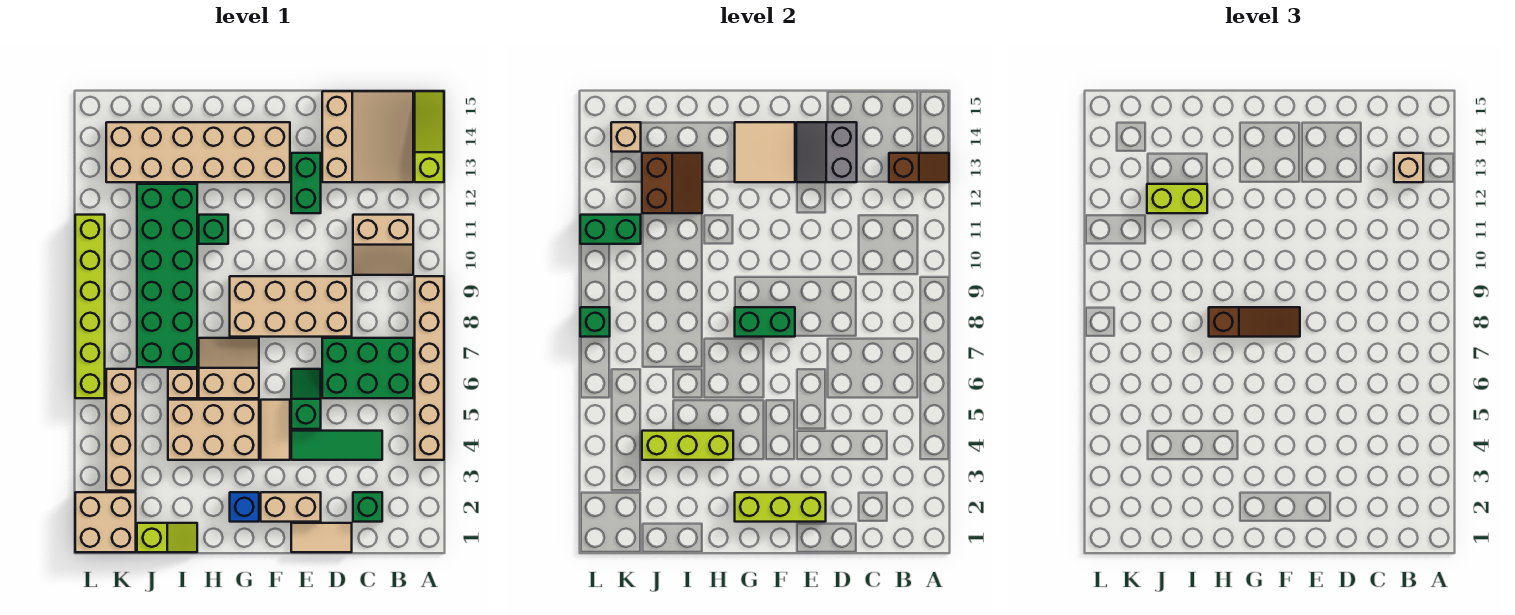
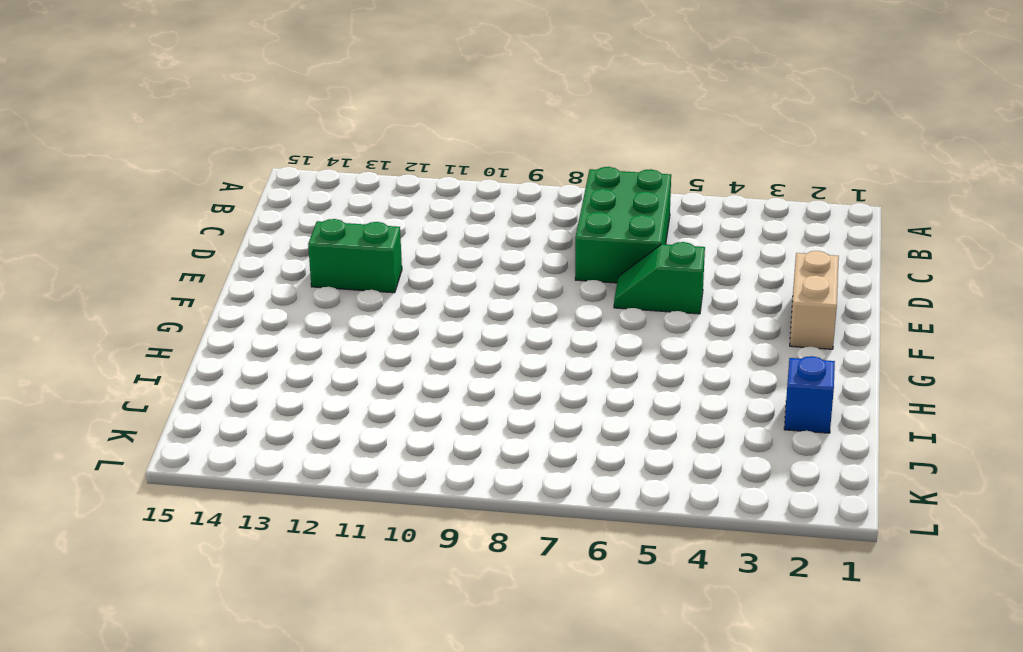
blue 1x1 brick [784,356,835,433] -> blue 1x1 brick moved to [230,492,259,522]
none -> tan 1x6 brick [415,276,444,460]
none -> lime 1x3 slope [415,91,444,182]
none -> tan 2x2 slope [353,215,413,275]
none -> tan 3x3 slope [322,91,413,182]

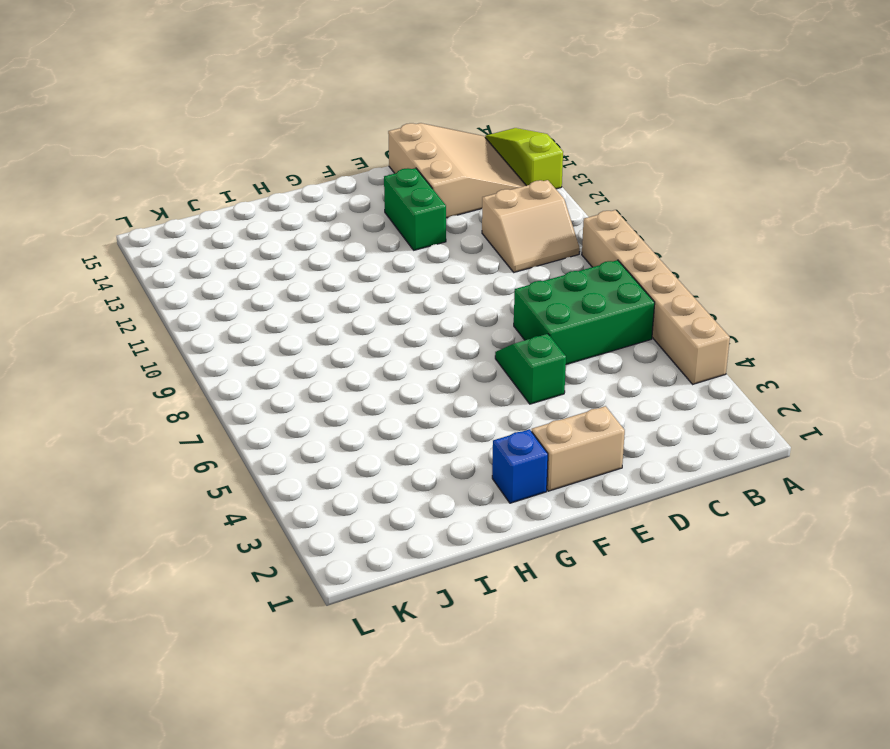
none -> green 1x1 brick [353,492,382,522]
none -> green 1x3 tile [291,431,382,460]
none -> tan 1x2 tile [291,523,352,552]
none -> tan 2x4 brick [230,276,352,337]

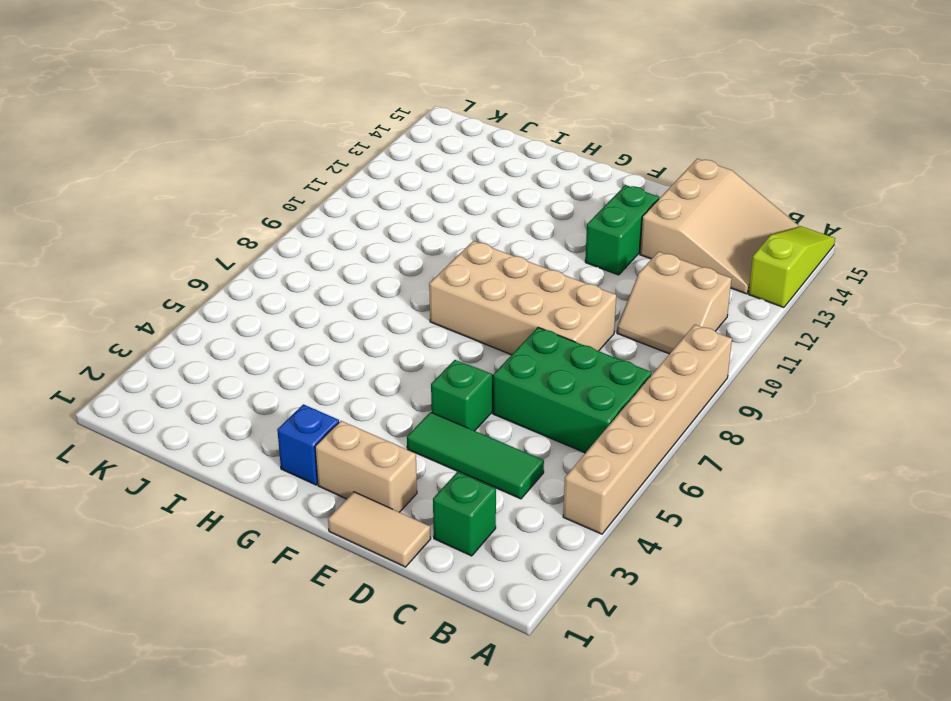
none -> tan 1x2 tile [261,400,290,460]
none -> tan 2x6 brick [106,122,290,182]
none -> tan 2x3 brick [168,400,259,460]
none -> tan 2x2 slope [199,338,259,398]

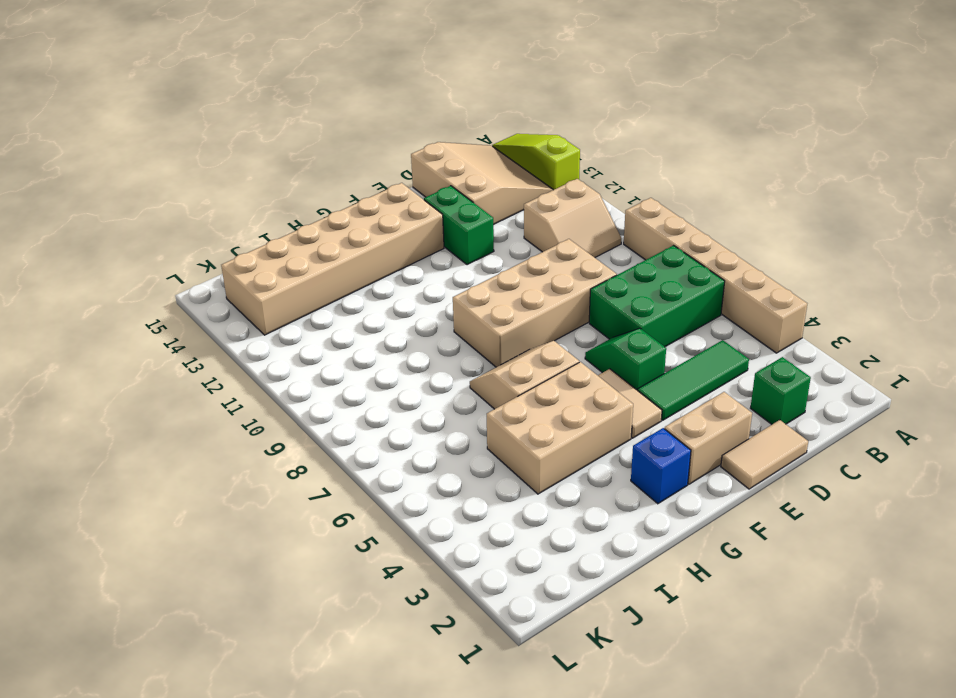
none -> green 1x1 brick [199,215,228,244]
none -> lime 1x2 slope [137,523,197,552]
none -> tan 1x1 brick [168,369,197,398]
none -> green 2x6 brick [137,184,197,367]

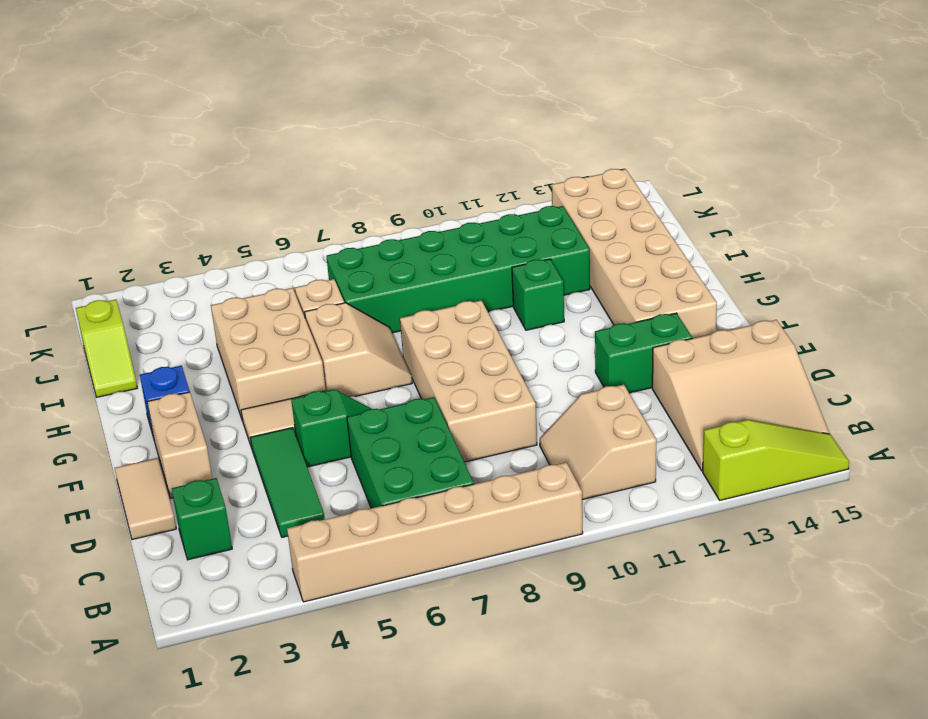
none -> tan 2x2 brick [75,492,136,552]
none -> tan 1x4 brick [106,369,136,491]
none -> lime 1x6 brick [75,215,105,398]
none -> brown 1x2 slope [889,153,949,182]

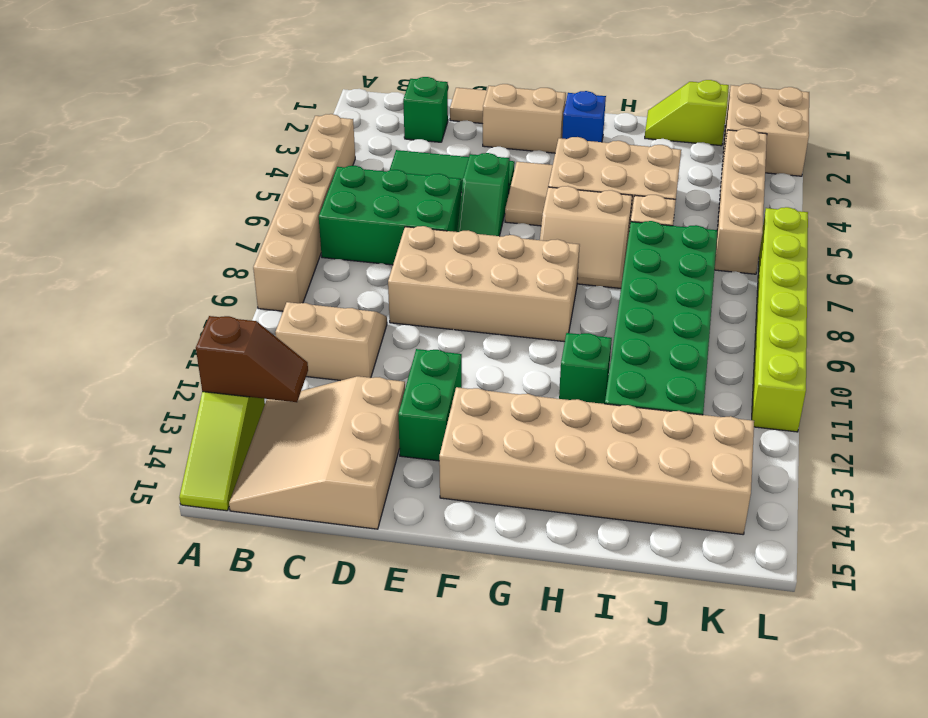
brown 1x2 slope [196,316,308,402] -> brown 1x2 slope turned to [889,153,949,182]
none -> grey 2x2 slope [796,122,857,182]
none -> lime 1x3 brick [735,492,826,522]
none -> green 1x2 brick [735,307,795,337]
none -> tan 2x2 tile [735,122,795,182]

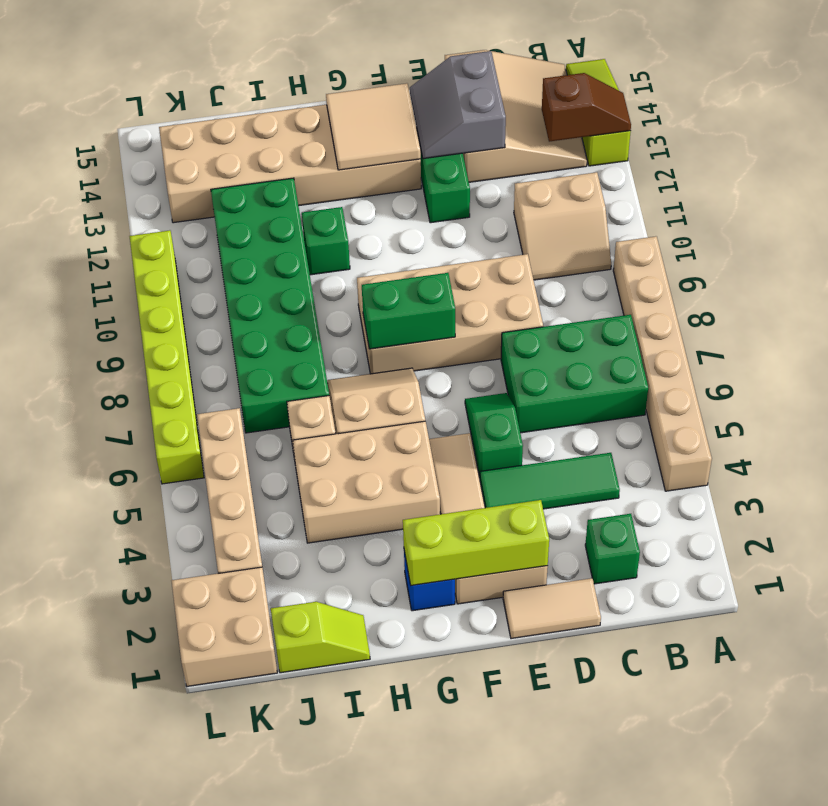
none -> lime 1x3 brick [642,431,733,460]
none -> brown 2x2 slope [642,153,702,213]
none -> green 1x2 brick [580,215,641,244]
none -> tan 1x1 brick [611,122,641,152]

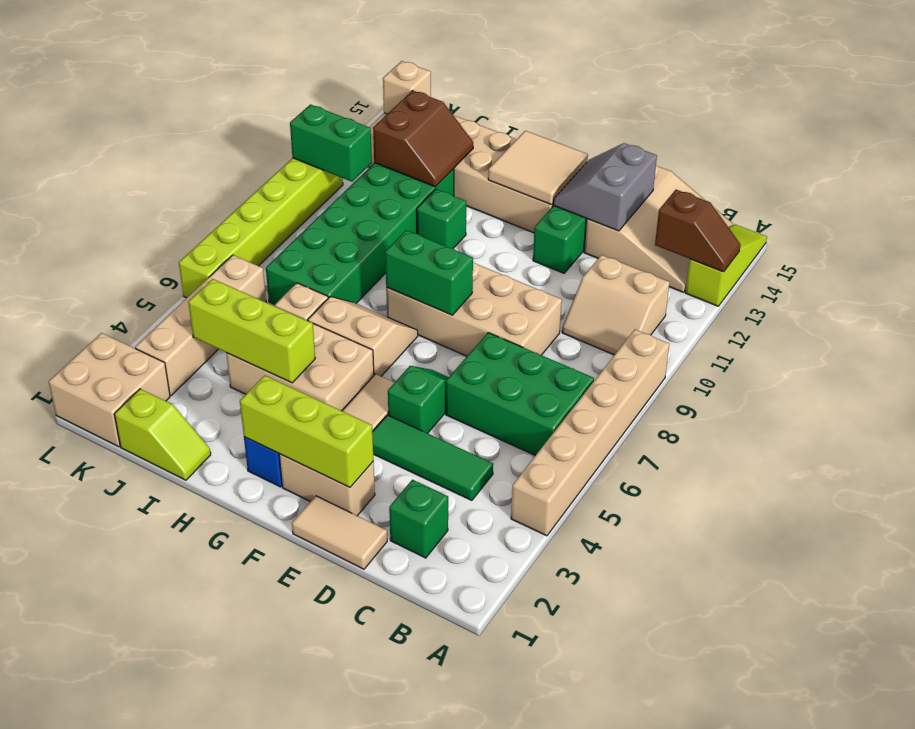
none -> green 1x1 brick [580,307,610,337]
none -> tan 1x1 brick [1394,153,1423,182]
none -> brown 1x3 slope [1209,307,1300,337]
none -> lime 1x2 brick [1147,184,1207,213]

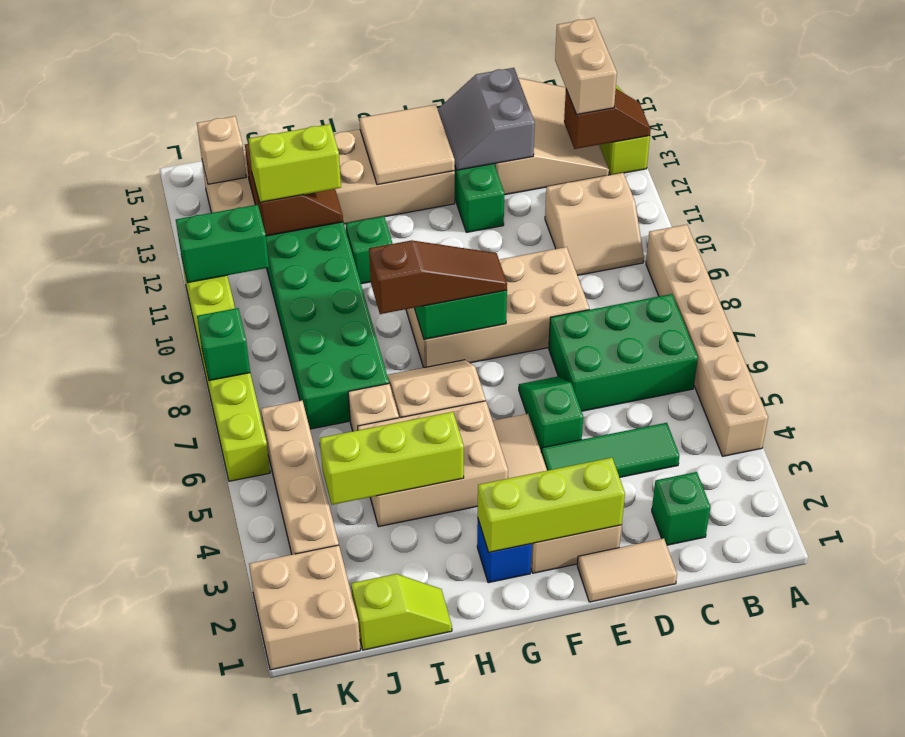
tan 1x2 brick [555,18,617,115] -> tan 1x1 brick [1394,153,1423,182]

